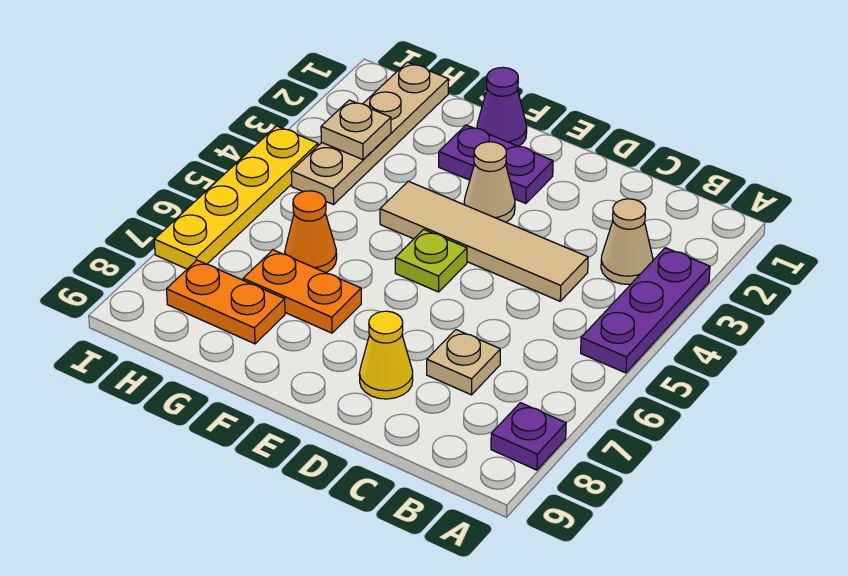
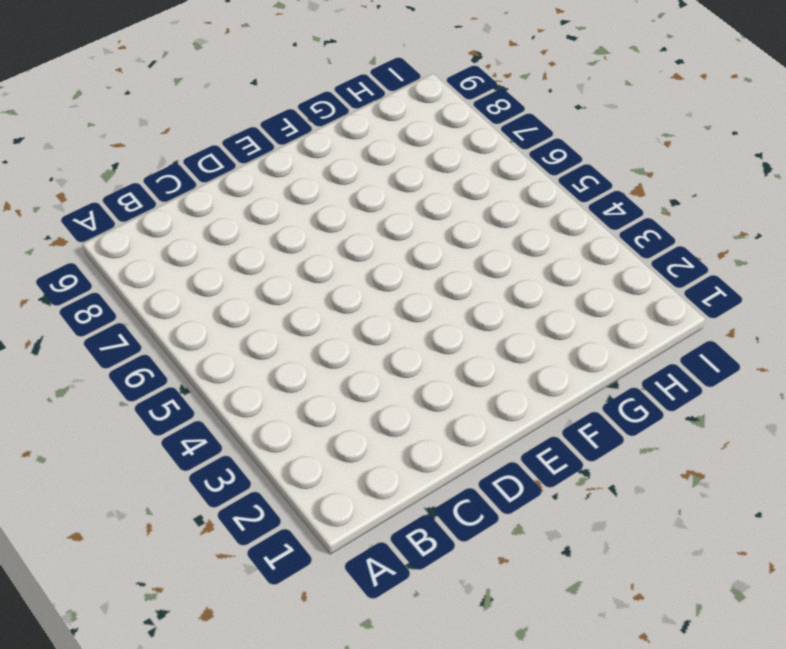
none -> purple 1x3 plate [581,248,710,373]
none -> purple 1x1 plate [491,403,566,470]
none -> tan 1x1 cone [601,199,653,284]

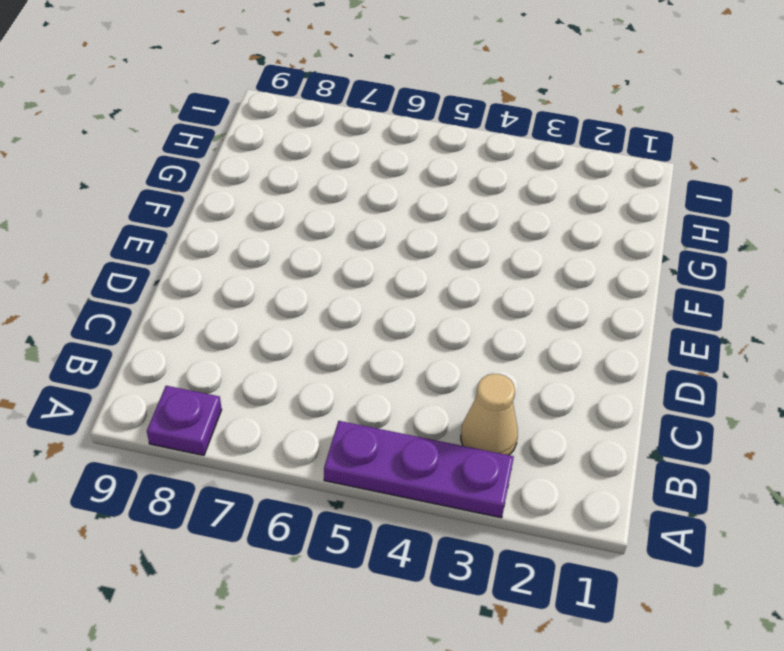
none -> tan 1x4 tile [380,181,588,301]
none -> tan 1x1 plate [427,330,500,395]
none -> yellow 1x1 cone [359,311,413,399]

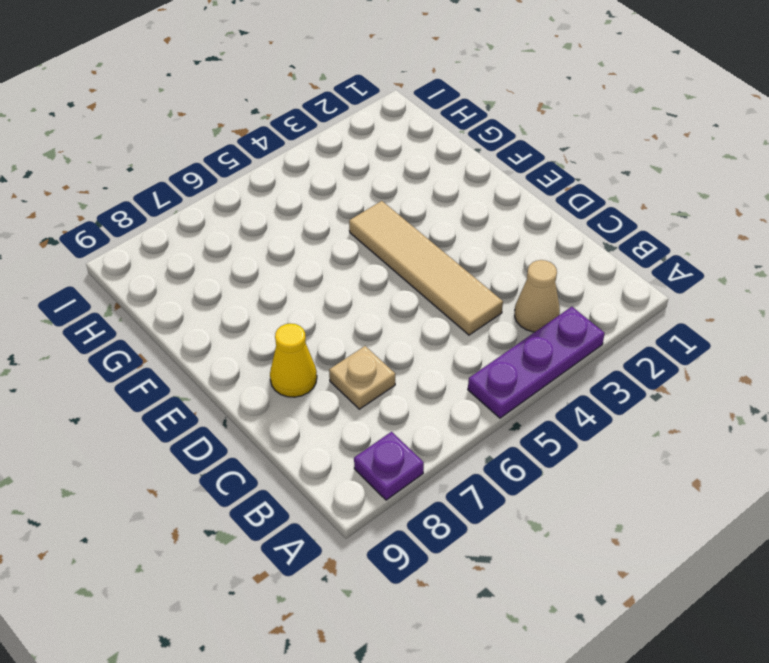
none -> purple 1x2 plate [439,125,553,204]
none -> tan 1x1 cone [464,142,515,222]
none -> lime 1x1 plate [395,229,467,292]

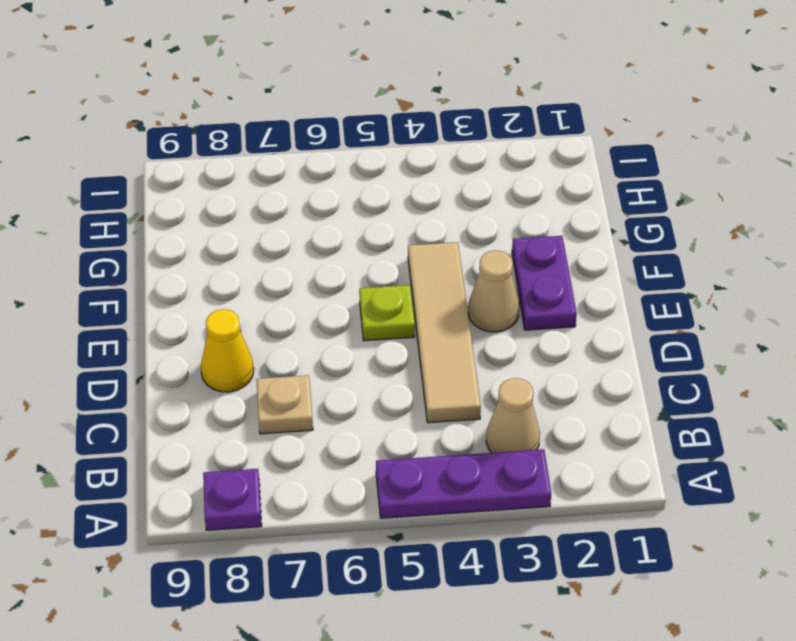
none -> purple 1x1 cone [477,68,527,146]
none -> orange 1x2 plate [243,250,361,333]
none -> orange 1x1 cone [285,191,337,273]

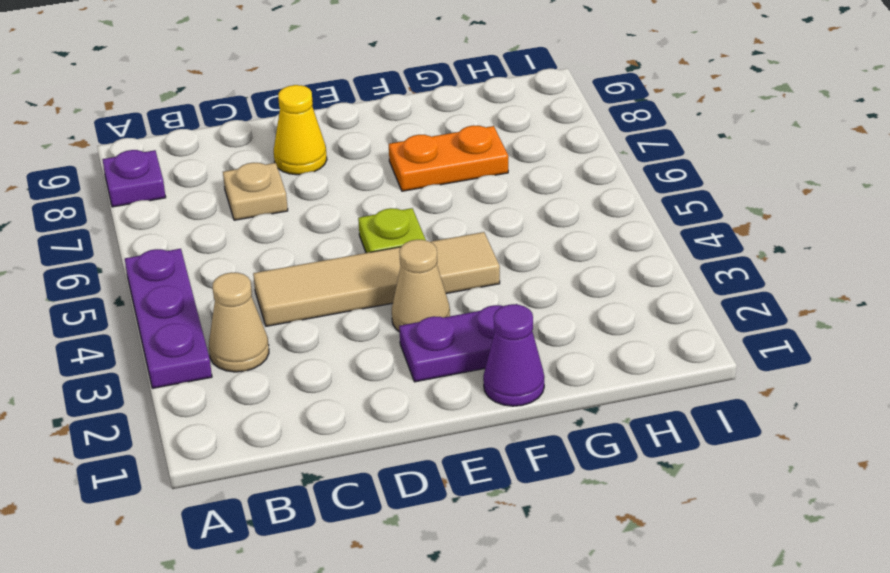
none -> orange 1x1 cone [285,191,337,273]
none -> orange 1x2 plate [167,260,285,344]
none -> tan 1x4 plate [291,62,448,205]

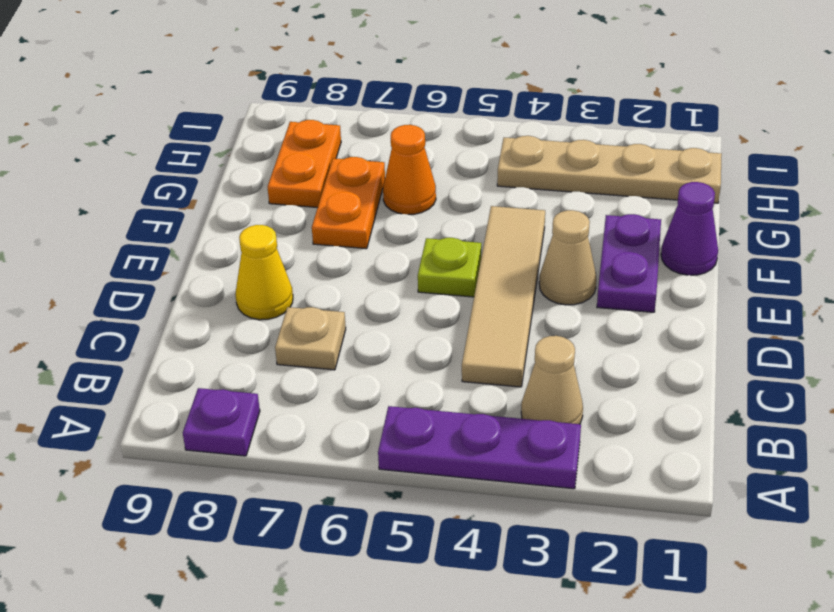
none -> yellow 1x4 plate [154,126,318,269]
none -> tan 1x1 plate [321,100,391,160]

